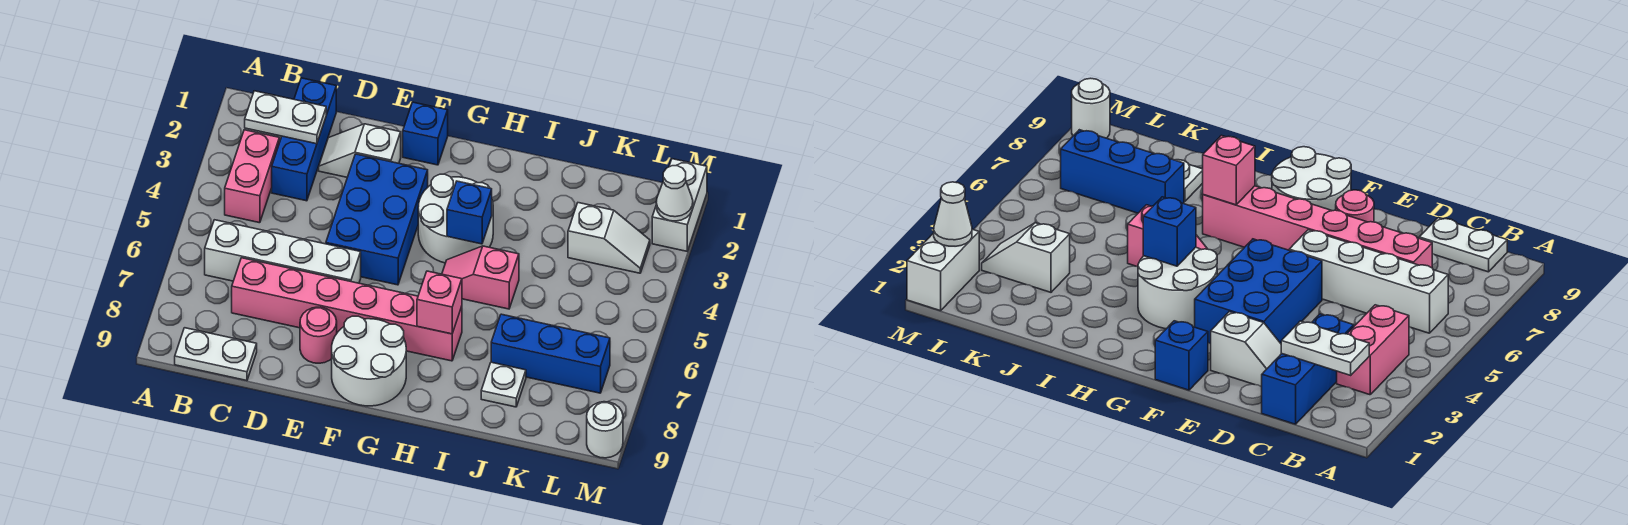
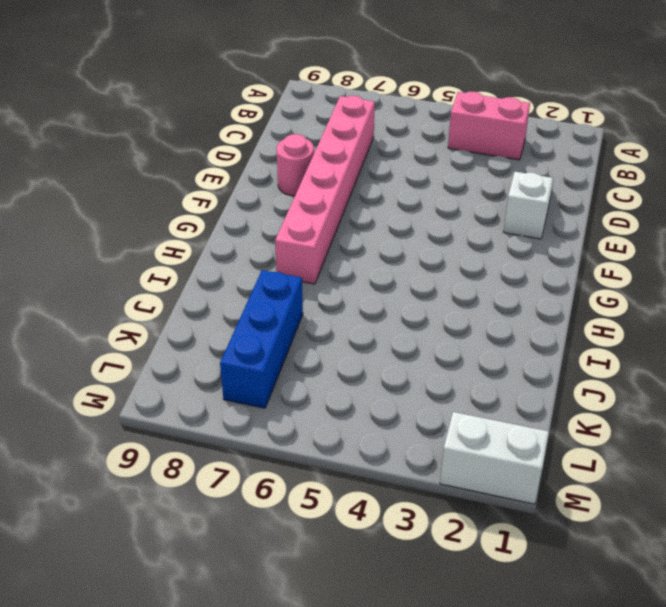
none -> white 1x4 brick [205,220,361,283]
none -> white 1x2 plate [175,328,257,381]
none -> blue 1x3 brick [272,78,336,201]

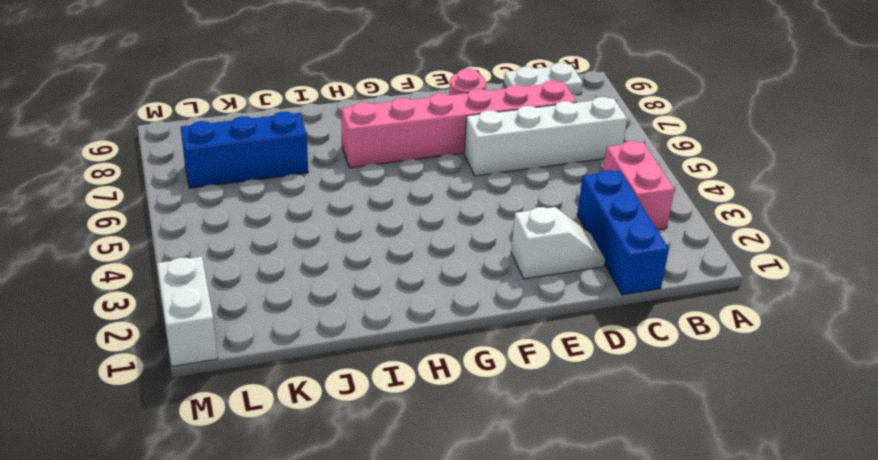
none -> blue 2x3 brick [326,154,428,285]
none -> blue 1x1 brick [403,102,448,165]
none -> white 2x2 round brick [332,316,406,406]

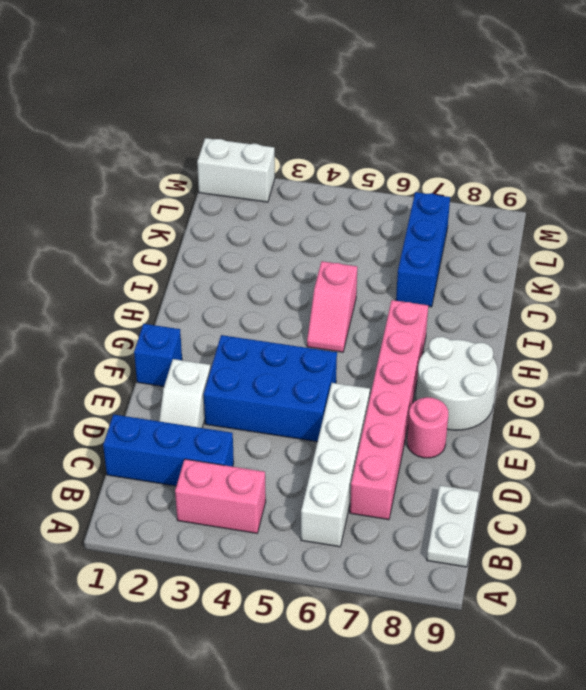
none -> white 2x2 round brick [418,174,493,263]
none -> white 1x1 plate [481,362,526,407]
none -> white 1x2 slope [568,203,650,273]

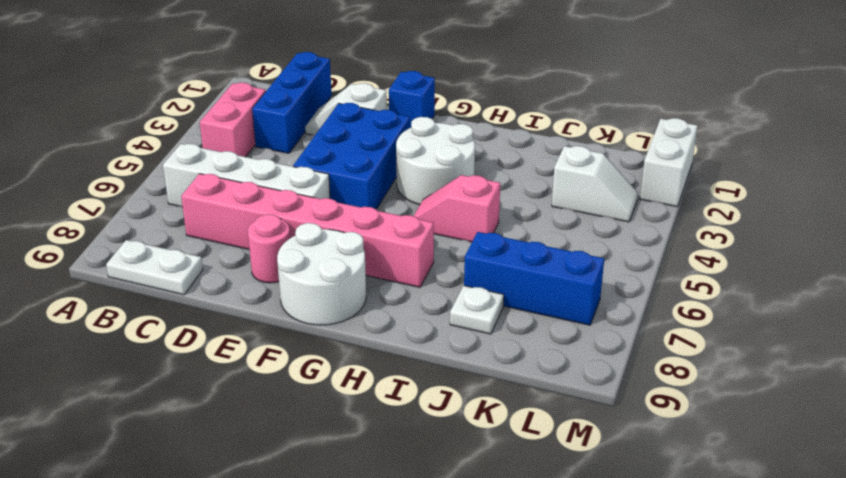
none -> white 1x1 round brick [587,402,623,458]
none -> white 1x2 plate [245,91,326,144]
none -> blue 1x1 brick [447,181,492,244]

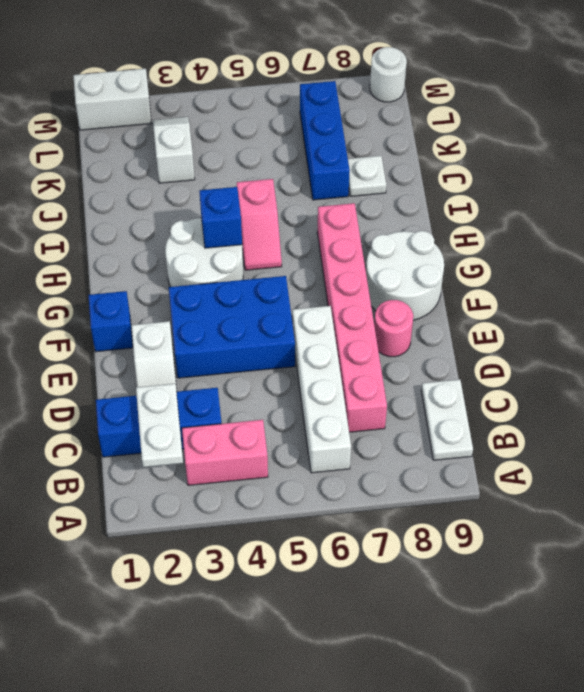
none -> pink 1x1 brick [417,271,462,334]
none -> white 1x1 cone [656,166,693,221]

